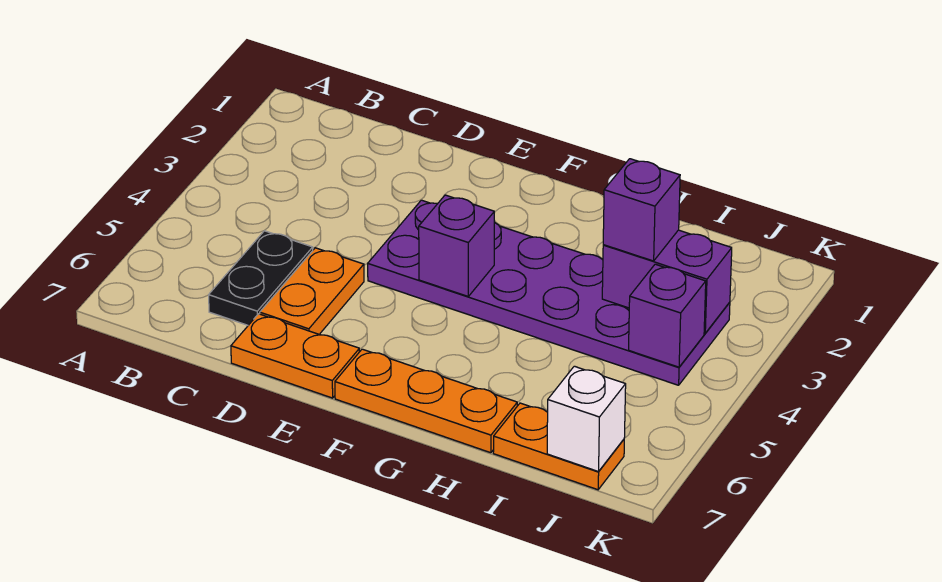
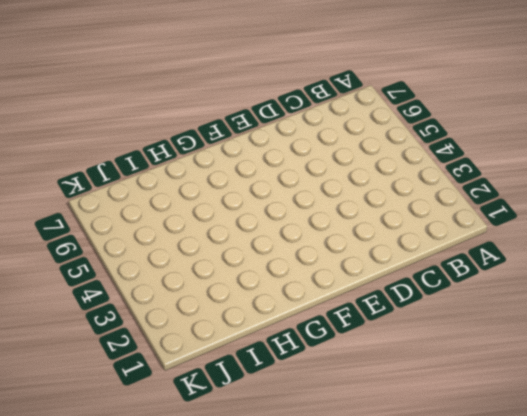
none -> black 1x2 plate [209,231,313,325]
none -> orange 1x2 plate [260,248,364,334]

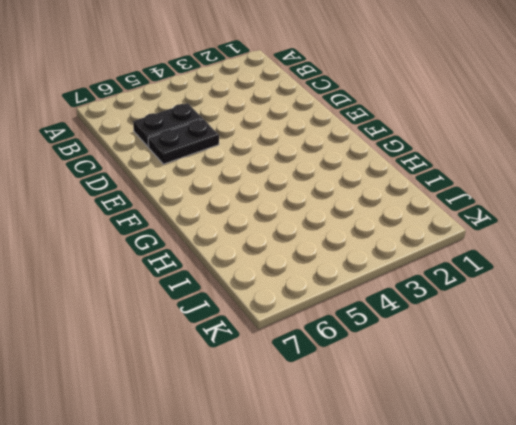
black 1x2 plate [148,119,219,164] -> orange 1x2 plate [260,248,364,334]
none -> orange 1x2 plate [231,314,359,398]
none -> purple 2x6 plate [368,200,730,385]

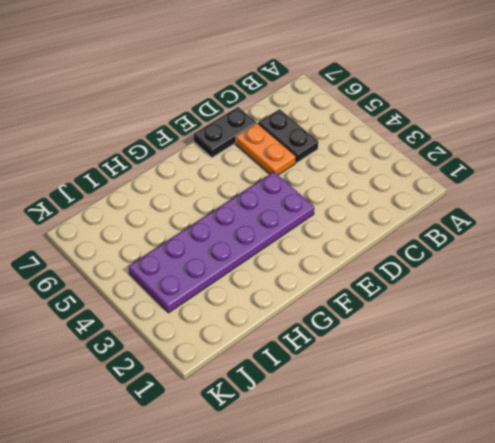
black 1x2 plate [194,107,256,158] -> orange 1x2 plate [231,314,359,398]
none -> orange 1x3 plate [335,349,517,453]
none -> orange 1x2 plate [493,403,624,490]

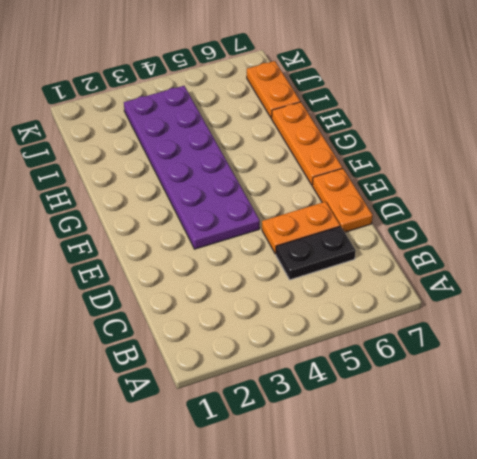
none -> purple 1x1 brick [419,195,494,296]
none -> purple 1x2 brick [602,230,732,333]

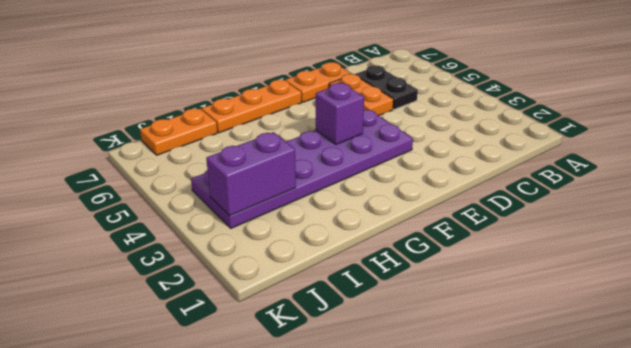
none -> purple 1x1 brick [629,264,706,367]
none -> white 1x1 brick [547,366,626,472]

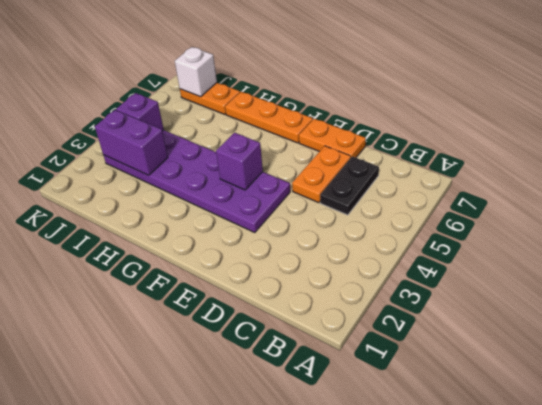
none -> purple 1x1 brick [603,159,680,261]

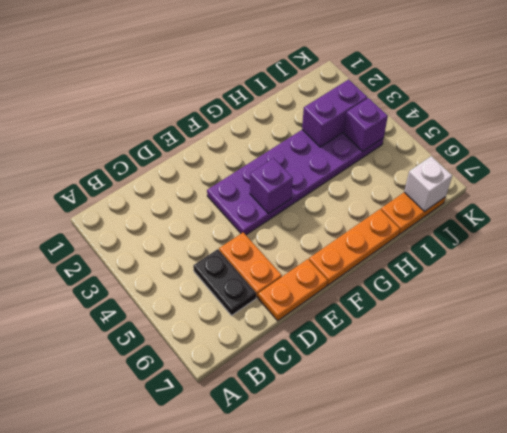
none -> purple 1x1 brick [603,159,680,261]

